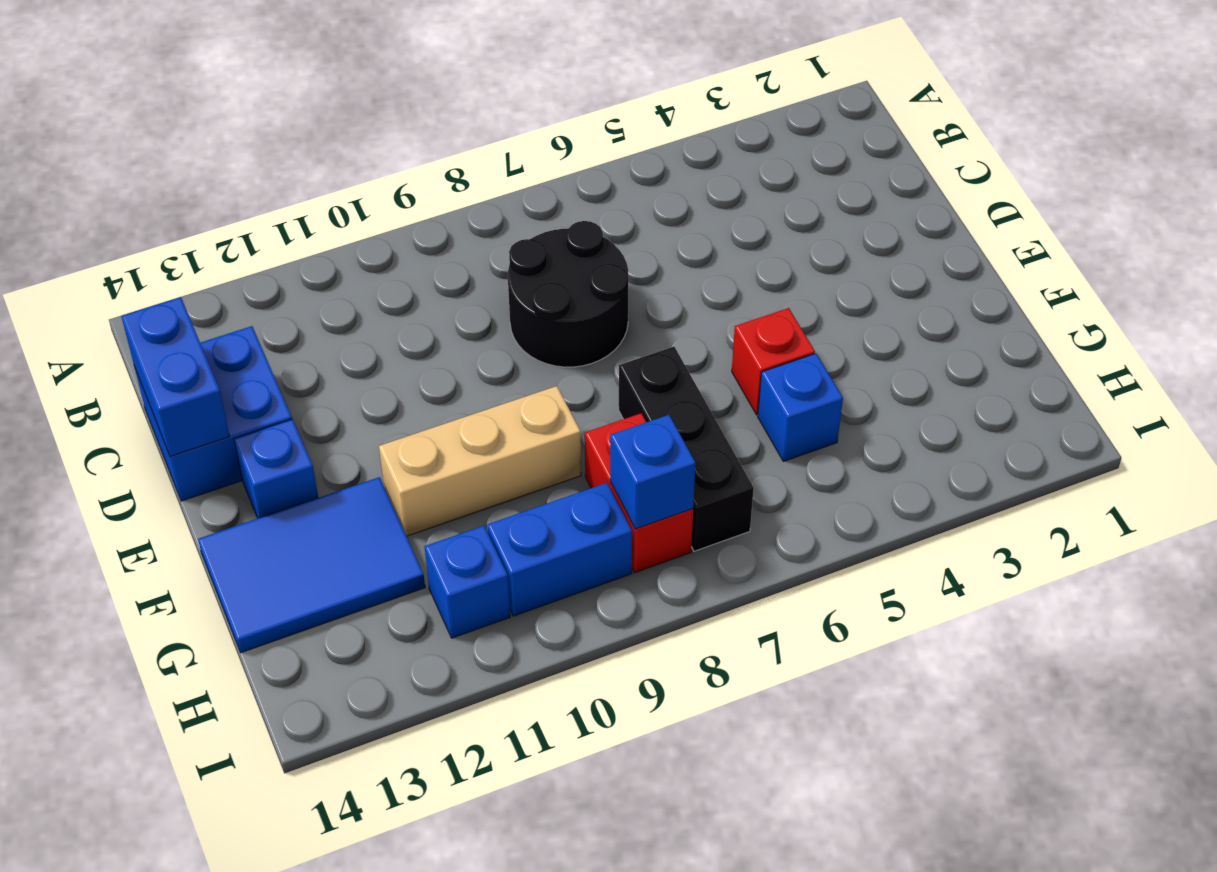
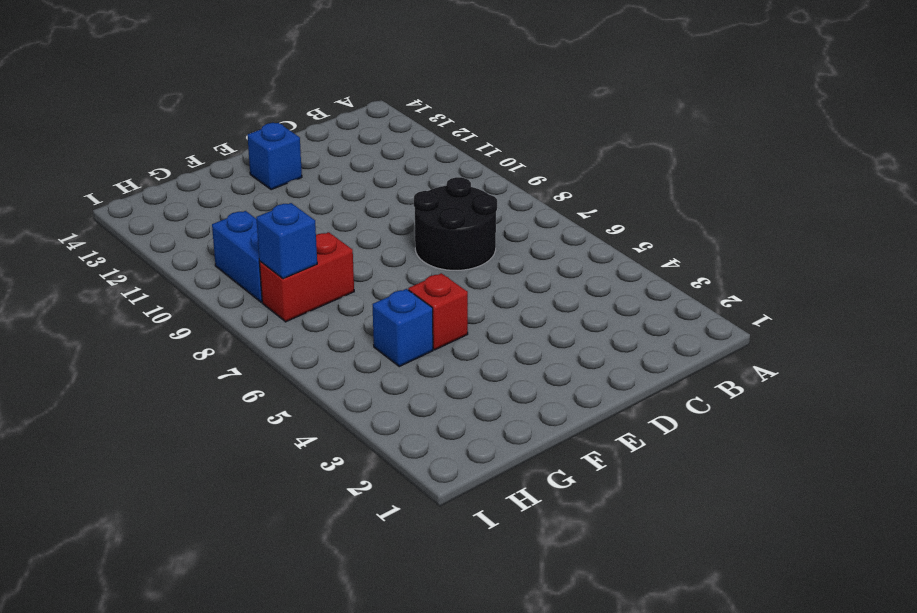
none -> blue 2x2 brick [135,326,292,501]
none -> black 1x3 brick [619,347,754,551]
none -> tan 1x3 brick [379,386,581,536]

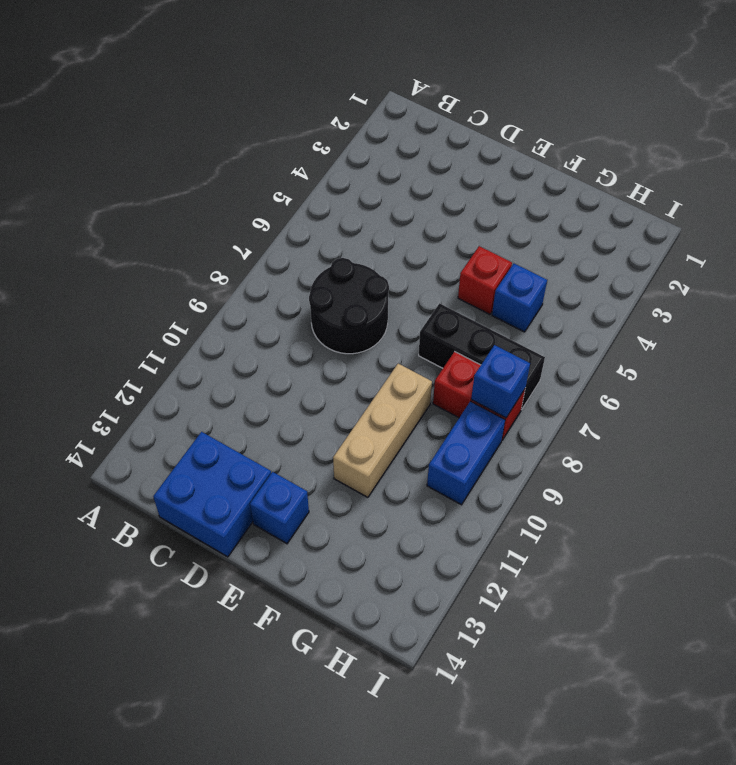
none -> blue 2x3 tile [198,477,425,653]
none -> blue 1x1 brick [425,526,510,638]
none -> blue 1x2 brick [121,297,230,456]

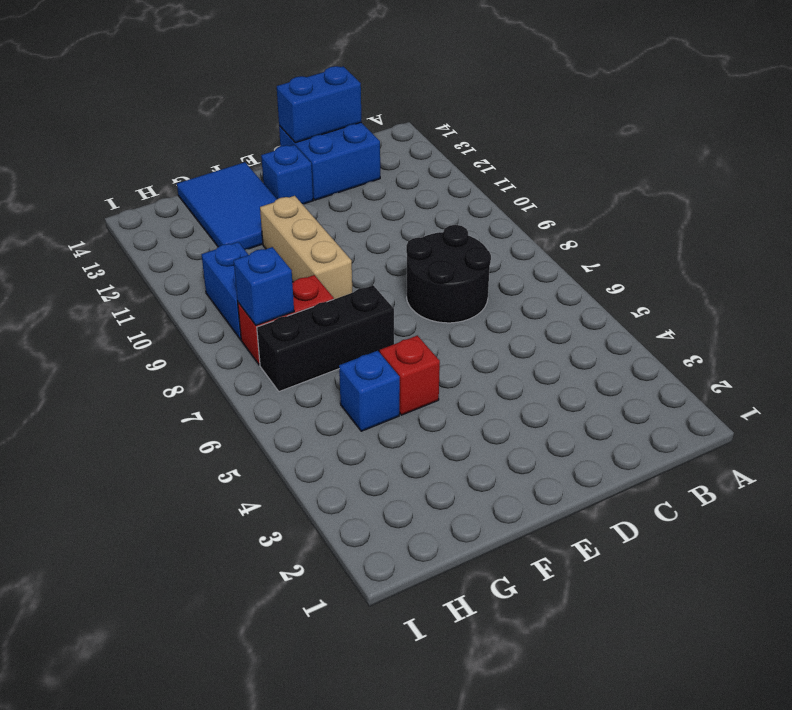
none -> blue 1x1 brick [425,526,510,638]

